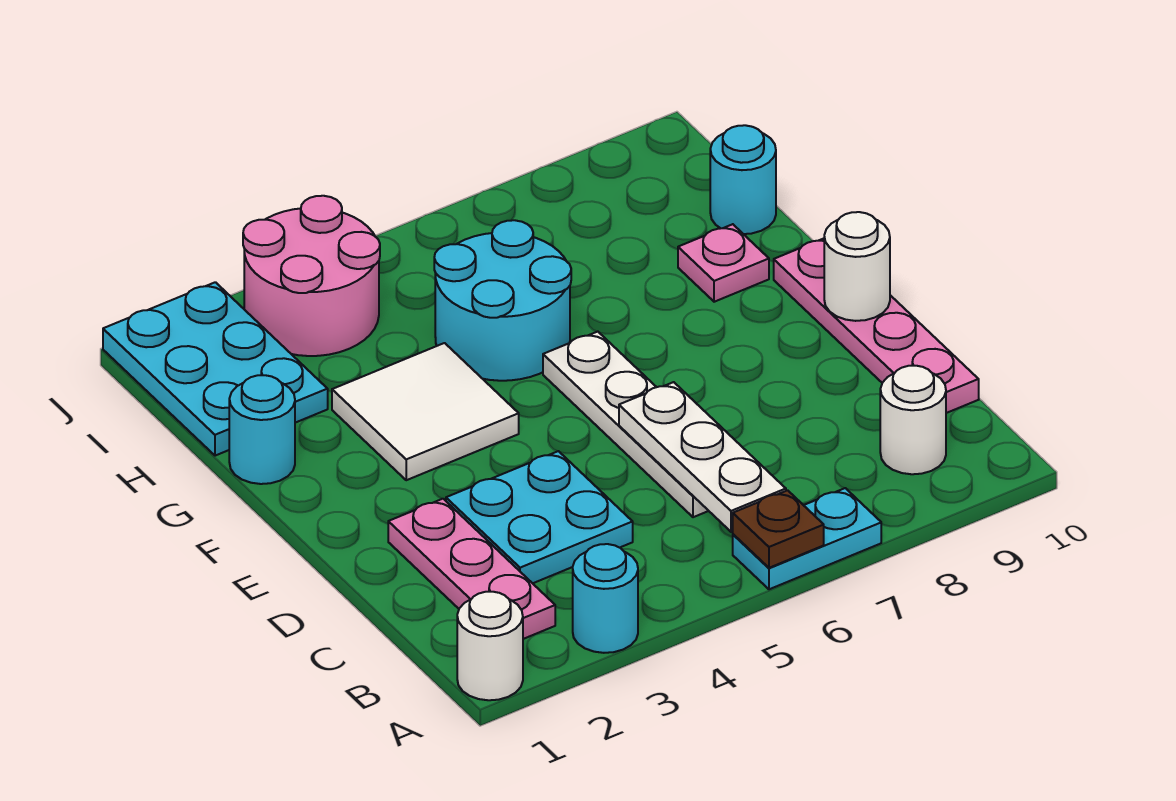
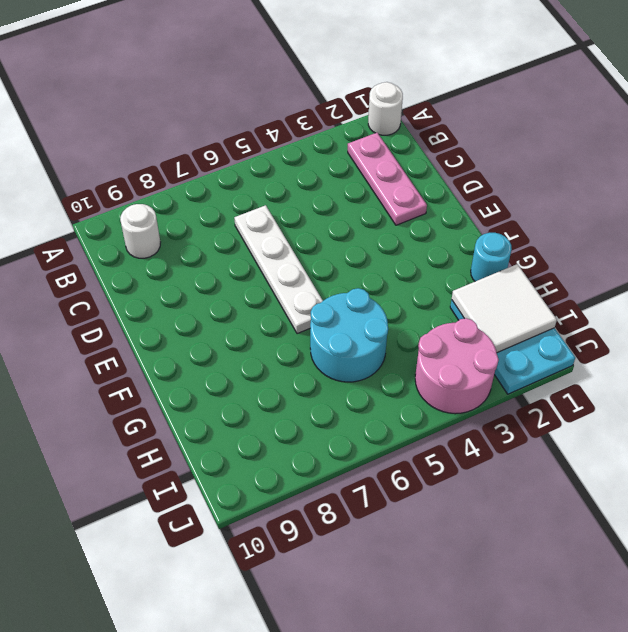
white 2x2 tile [452,264,557,353] -> white 2x2 tile moved to [332,343,519,480]
none -> cyan 1x1 round brick [573,544,638,653]
none -> cyan 1x2 plate [733,488,881,589]
none -> cyan 2x2 plate [446,451,633,583]

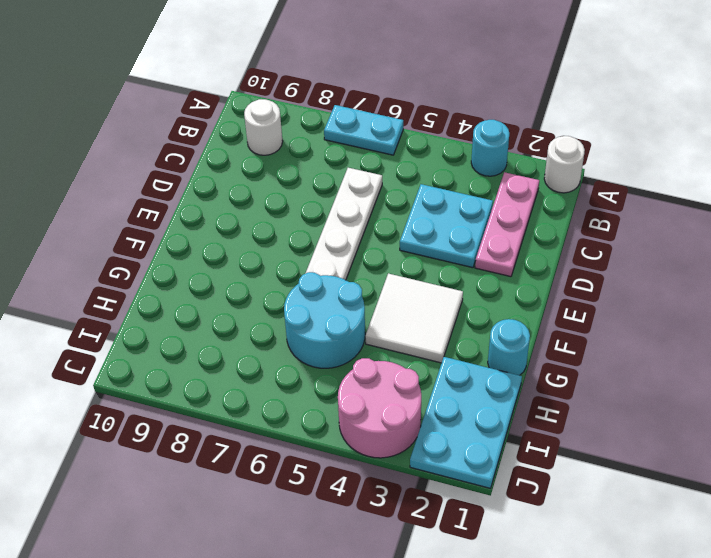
none -> pink 1x4 plate [774,239,979,413]
none -> pink 1x1 plate [678,224,769,302]
none -> cyan 1x1 round brick [710,125,776,234]

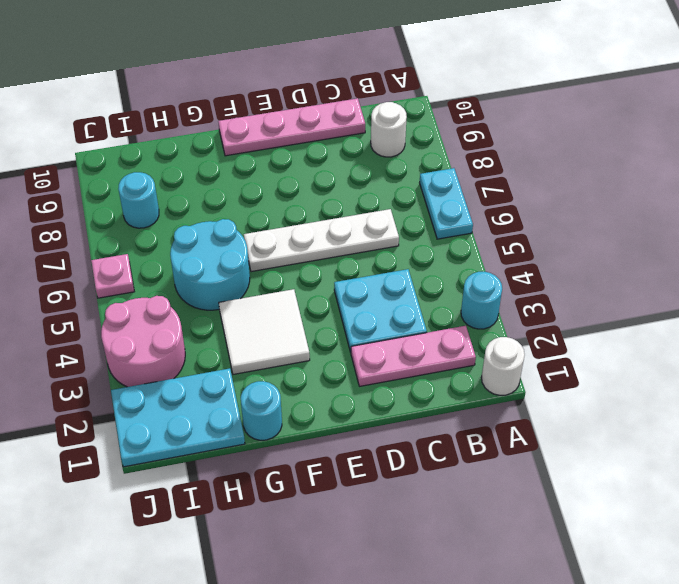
cyan 1x1 round brick [118,172,159,228] -> cyan 1x1 round brick moved to [710,125,776,234]
pink 1x1 plate [91,254,134,298] -> pink 1x1 plate moved to [678,224,769,302]
none -> brown 1x1 plate [733,490,824,568]
none -> white 1x3 plate [619,382,786,532]
none -> white 1x1 round brick [824,212,890,321]

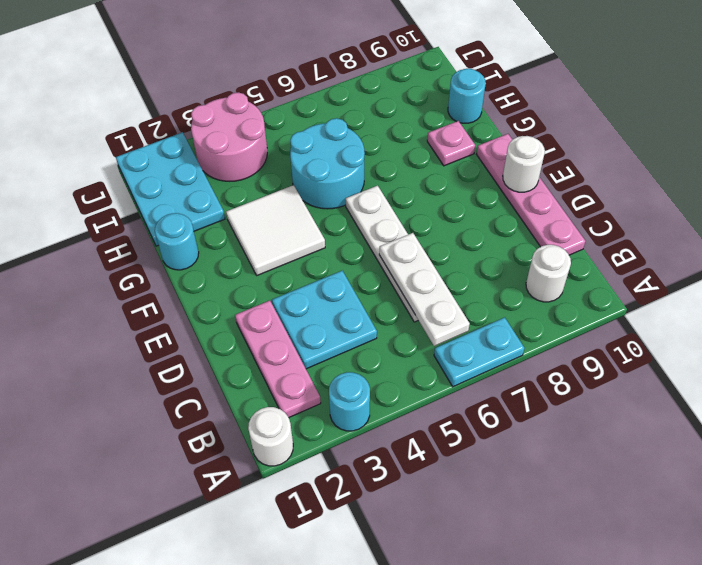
none -> brown 1x1 plate [733,490,824,568]

